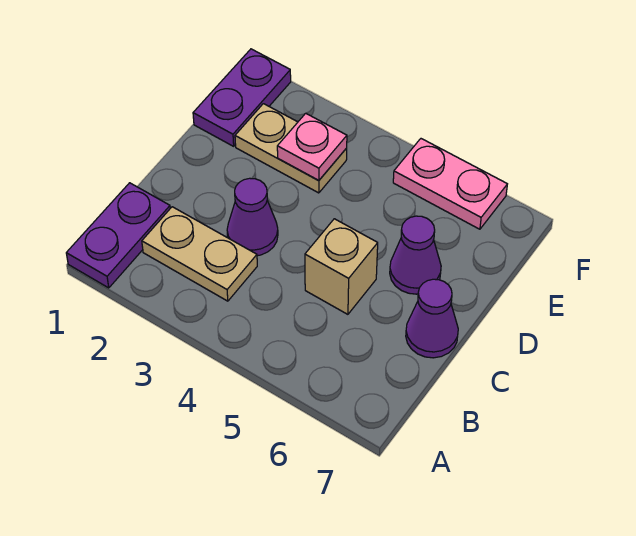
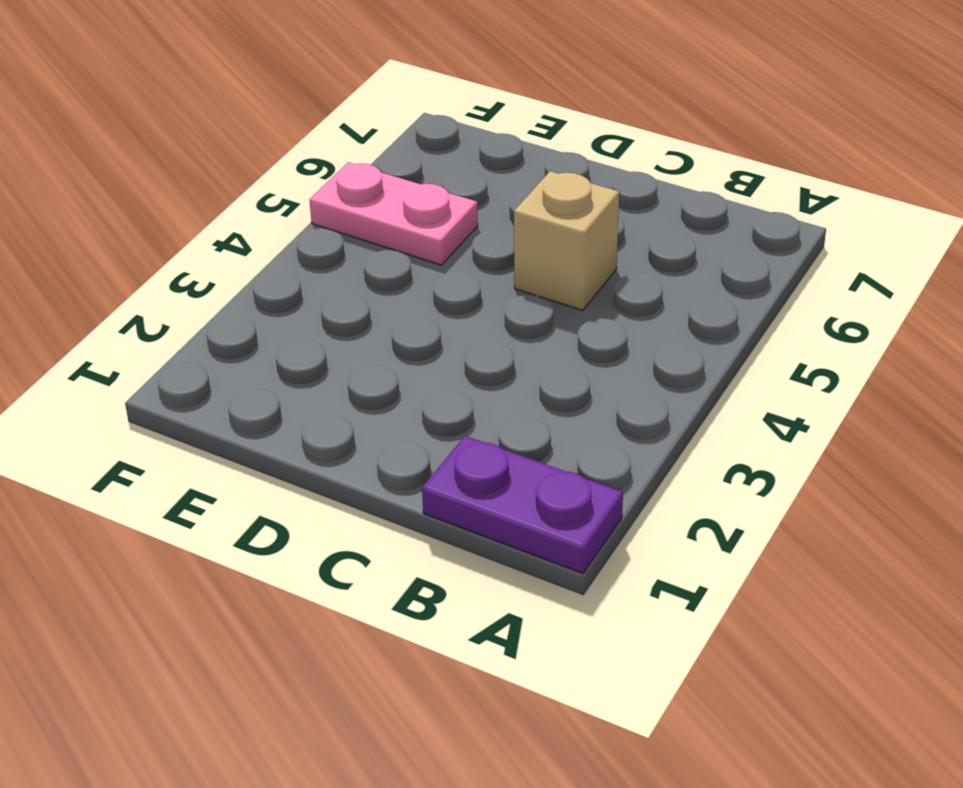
pink 1x2 plate [309,162,478,265] -> pink 1x2 plate turned to [393,139,507,229]
none -> tan 1x2 plate [142,207,257,301]
none -> purple 1x1 cone [227,178,278,256]

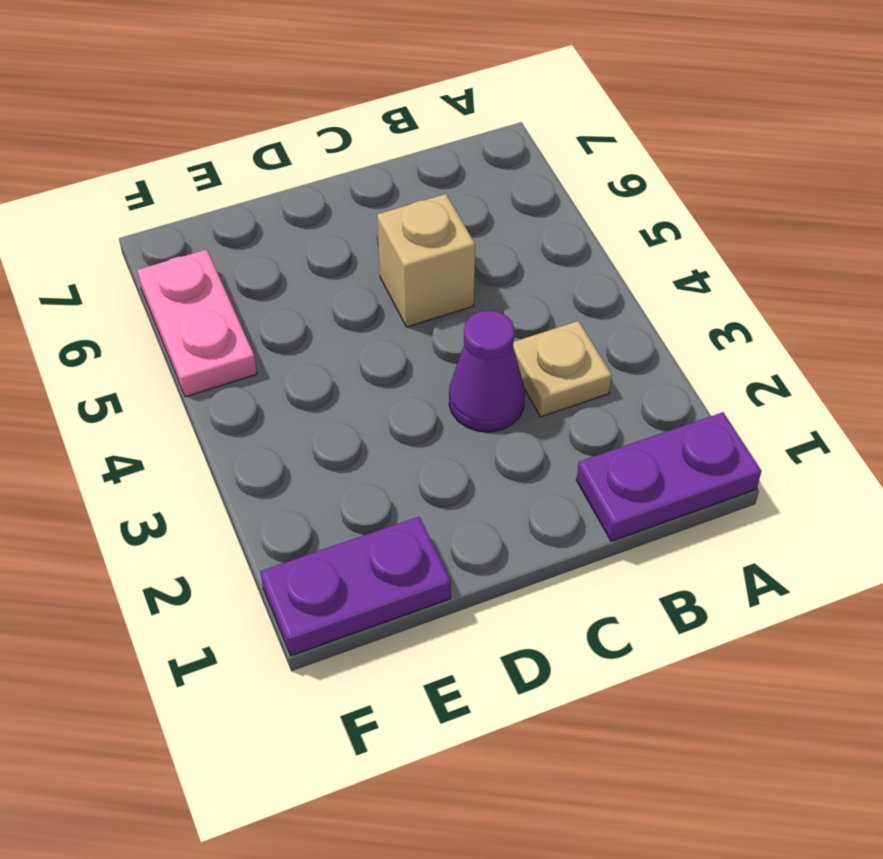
tan 1x1 plate [513,321,612,417] -> tan 1x2 plate [142,207,257,301]
none -> purple 1x1 cone [406,279,458,358]
none -> purple 1x1 cone [390,216,441,294]

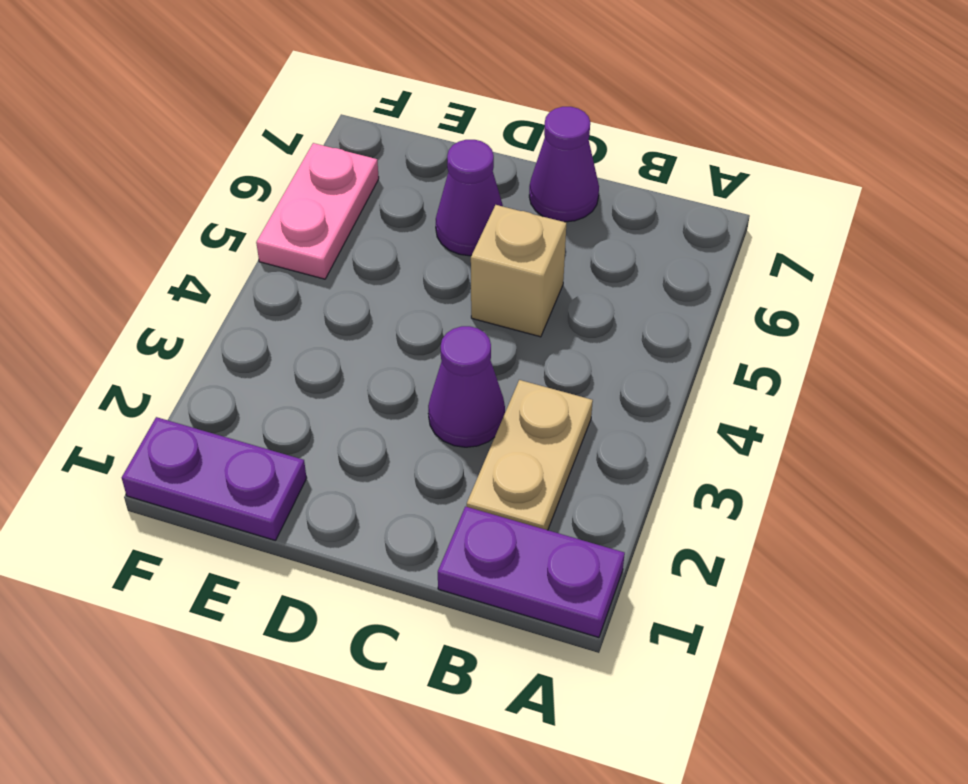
none -> tan 1x2 plate [235,104,347,193]
none -> pink 1x1 plate [277,113,347,181]

